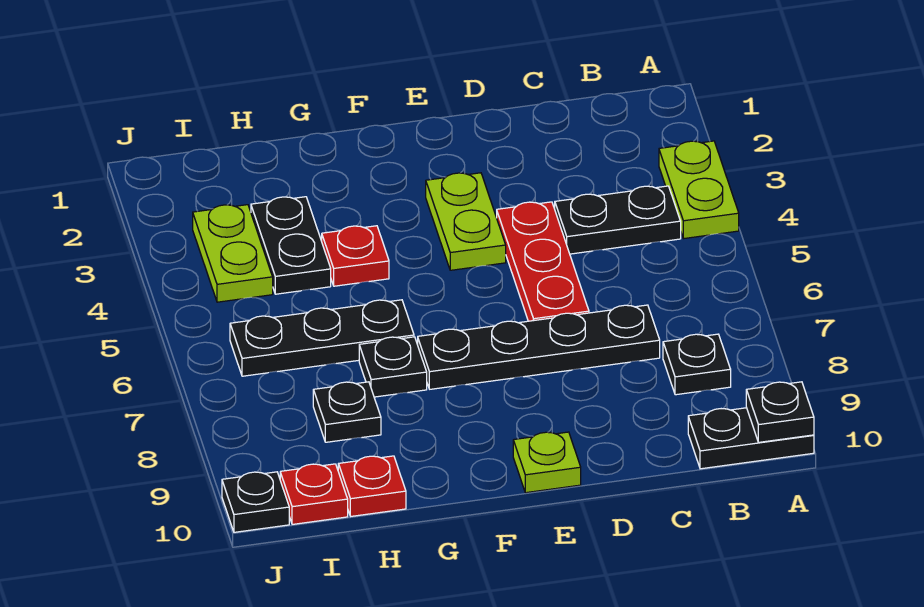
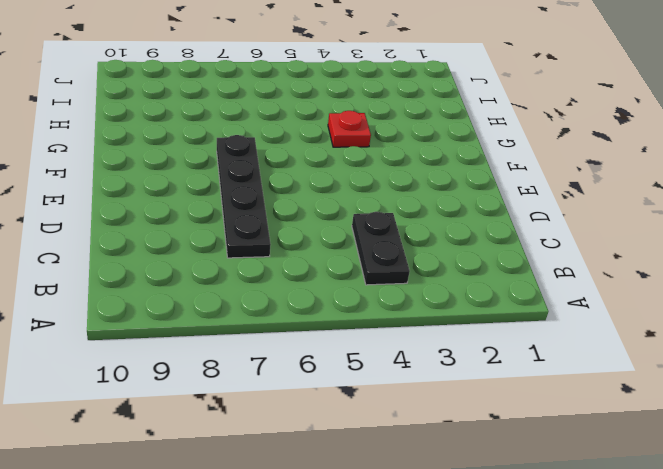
none -> lime 1x2 plate [659,141,739,239]
none -> black 1x2 plate [688,408,814,469]
none -> black 1x1 plate [663,334,731,395]

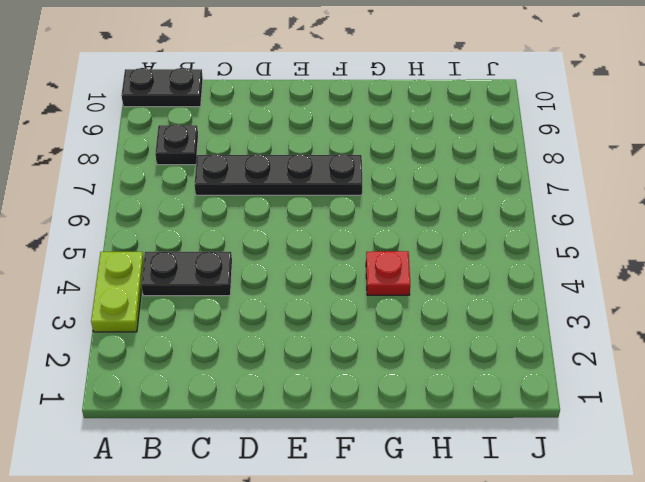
none -> red 1x3 plate [497,202,589,321]
none -> lime 1x2 plate [426,173,506,270]
none -> lime 1x1 plate [513,432,581,493]

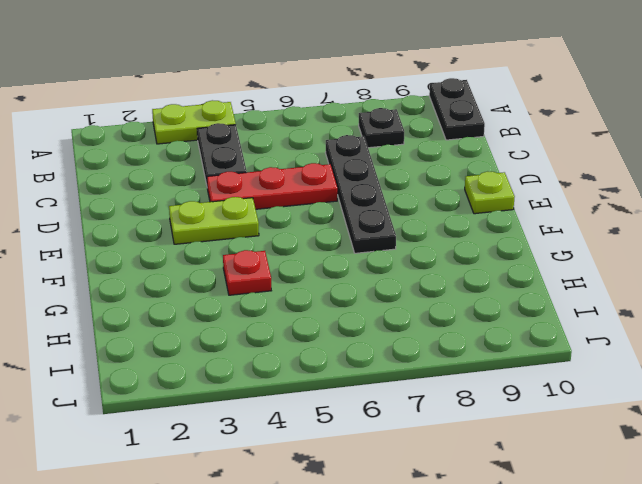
none -> black 1x3 plate [230,300,414,376]
none -> black 1x1 plate [359,337,427,397]
none -> black 1x2 plate [251,197,331,294]

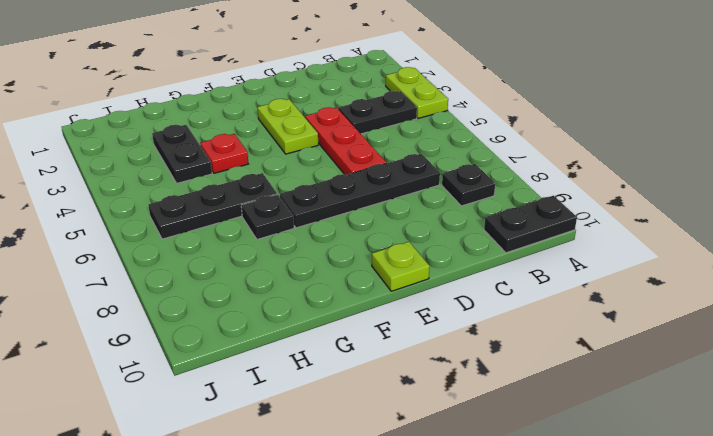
none -> black 1x1 plate [313,382,381,442]
none -> red 1x1 plate [338,456,406,516]
none -> lime 1x2 plate [193,205,273,302]

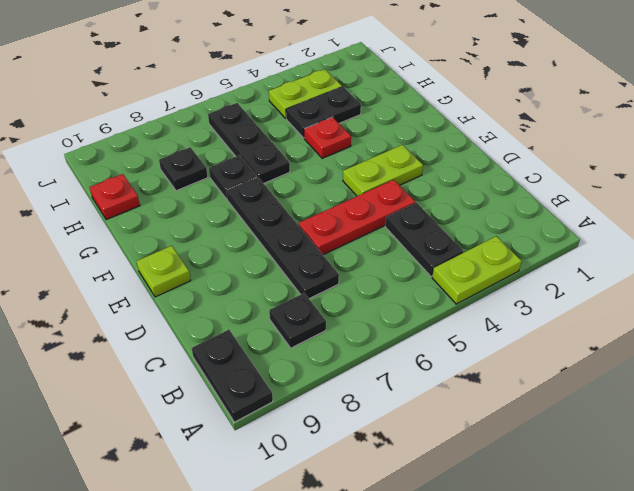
none -> red 1x1 plate [280,464,348,524]
none -> black 1x1 plate [222,472,289,532]
none -> black 1x1 plate [746,382,814,442]

